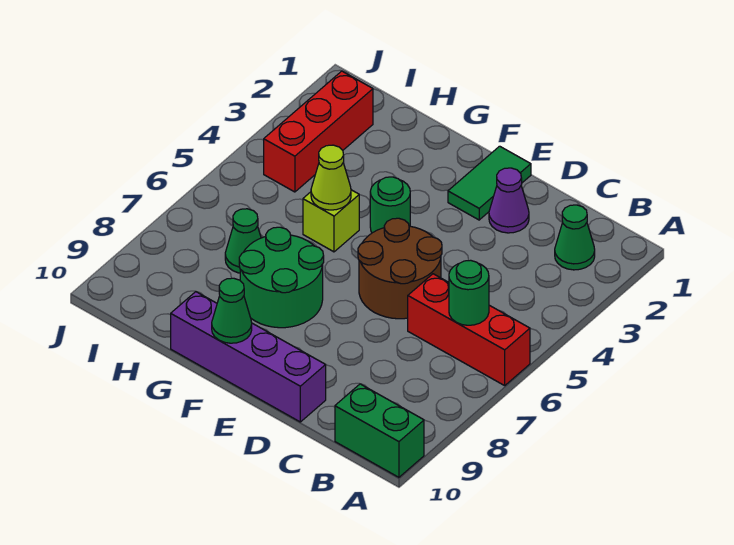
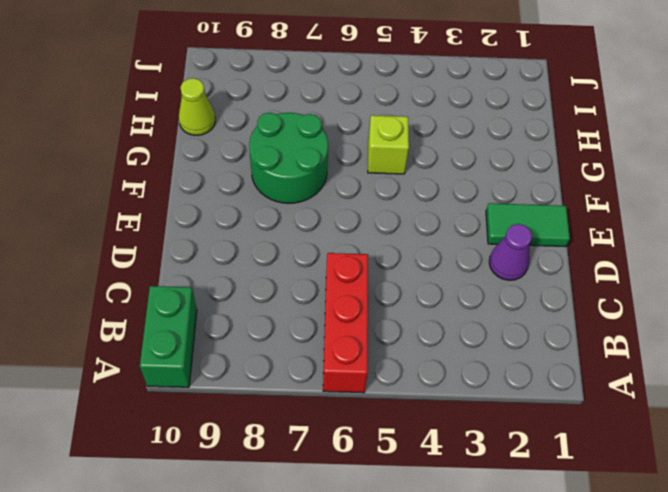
lime 1x1 cone [179,78,215,135] -> lime 1x1 cone moved to [311,145,351,210]
none -> green 1x1 cone [555,205,595,270]
none -> brown 2x2 round brick [358,218,442,319]
none -> purple 1x4 brick [171,292,326,422]

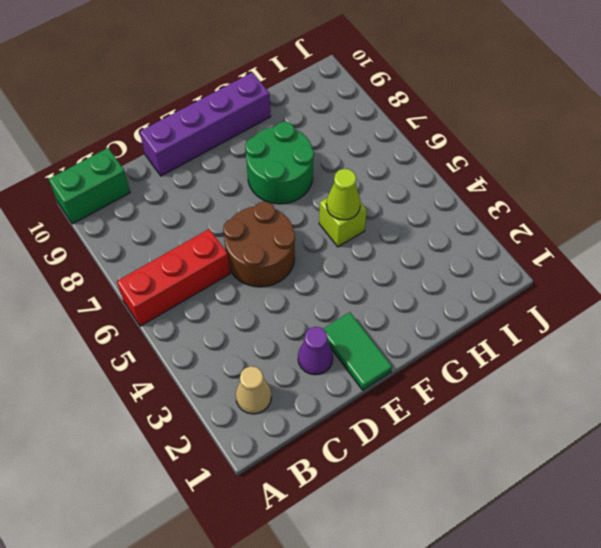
tan 1x1 cone [236,366,271,414] -> green 1x1 cone [555,205,595,270]
none -> green 1x1 round brick [370,177,410,233]
none -> green 1x1 cone [225,209,261,273]
none -> red 1x3 brick [264,71,373,192]

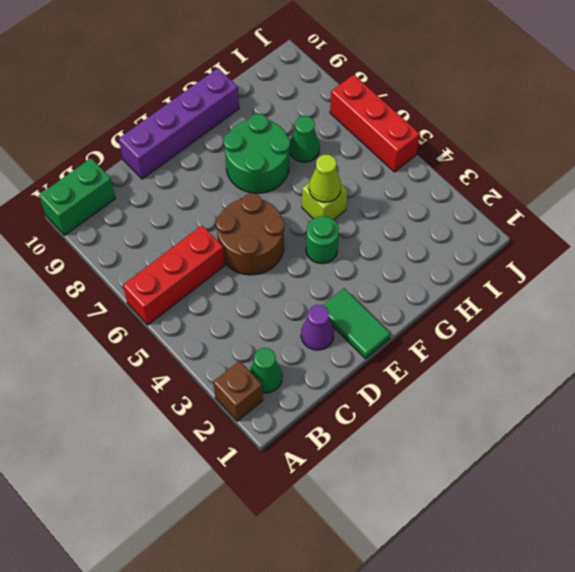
brown 1x1 brick [213,361,263,421] -> none
red 1x3 brick [330,75,420,172] -> red 1x3 brick moved to [264,71,373,192]
none -> green 1x1 round brick [449,260,489,325]
none -> green 1x1 cone [212,278,252,343]

